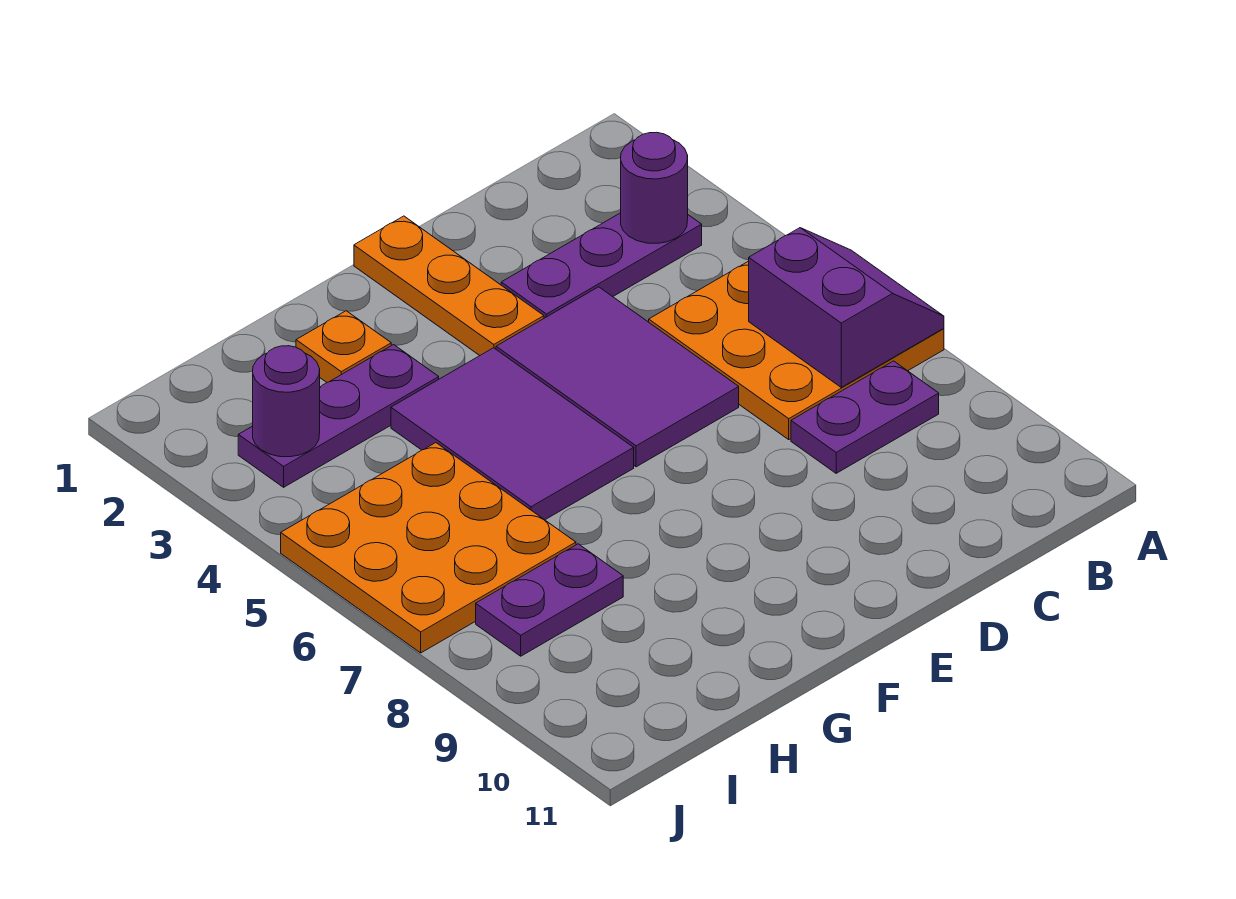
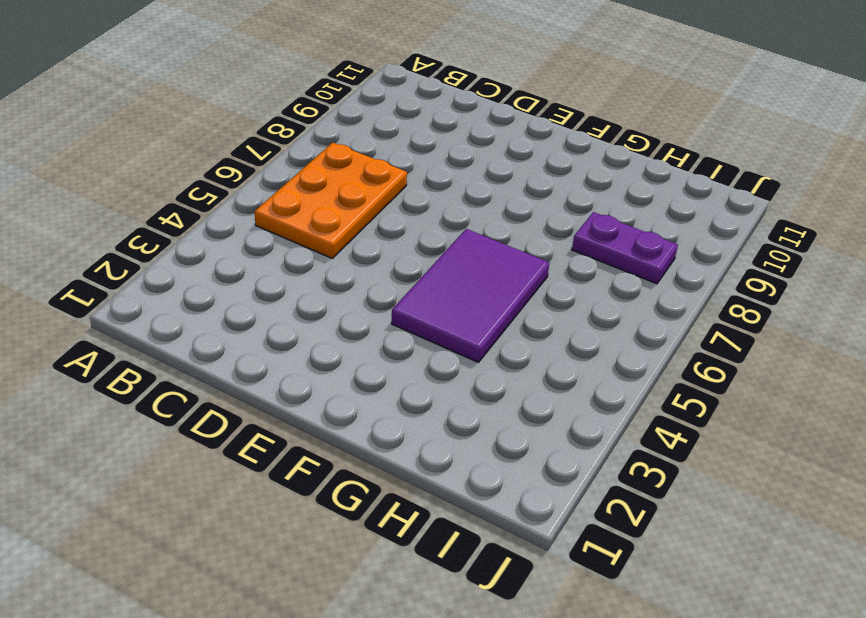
orange 2x3 plate [255,143,407,258] -> orange 3x3 plate [649,261,944,439]
none -> purple 1x3 plate [501,213,702,318]
none -> purple 1x2 plate [791,361,939,473]
none -> purple 2x3 tile [496,287,739,467]

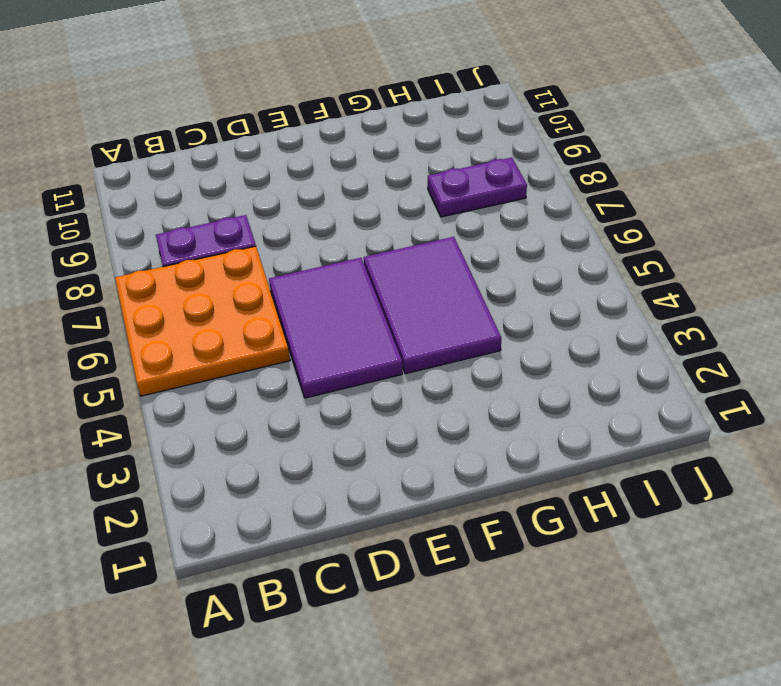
none -> purple 1x3 plate [501,213,702,318]
none -> orange 1x3 plate [354,216,544,355]
none -> orange 1x1 plate [296,311,391,382]

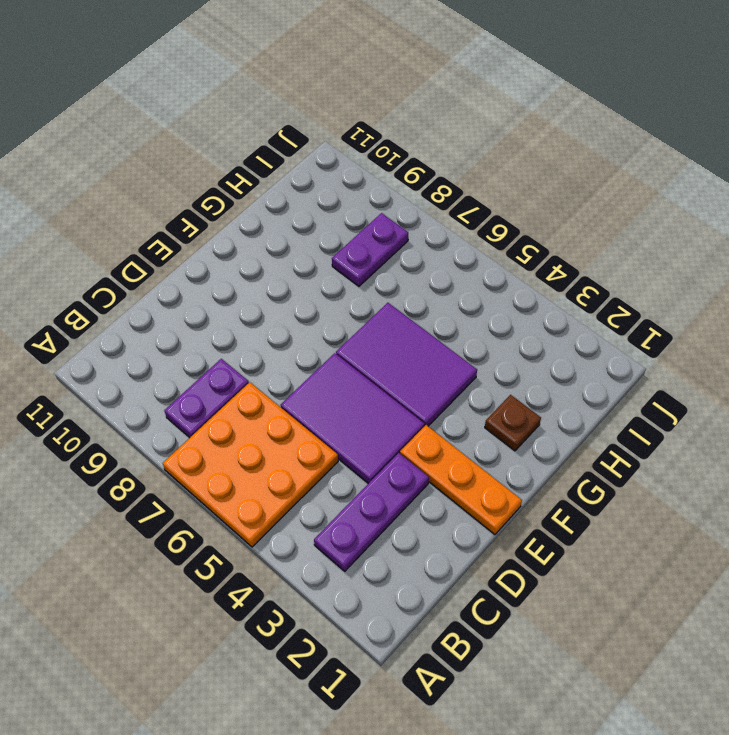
brown 1x1 plate [485,395,541,451] -> orange 1x1 plate [296,311,391,382]
none -> purple 1x3 plate [238,345,439,487]
none -> orange 3x3 plate [281,443,576,653]
none -> purple 2x2 slope [749,228,944,387]

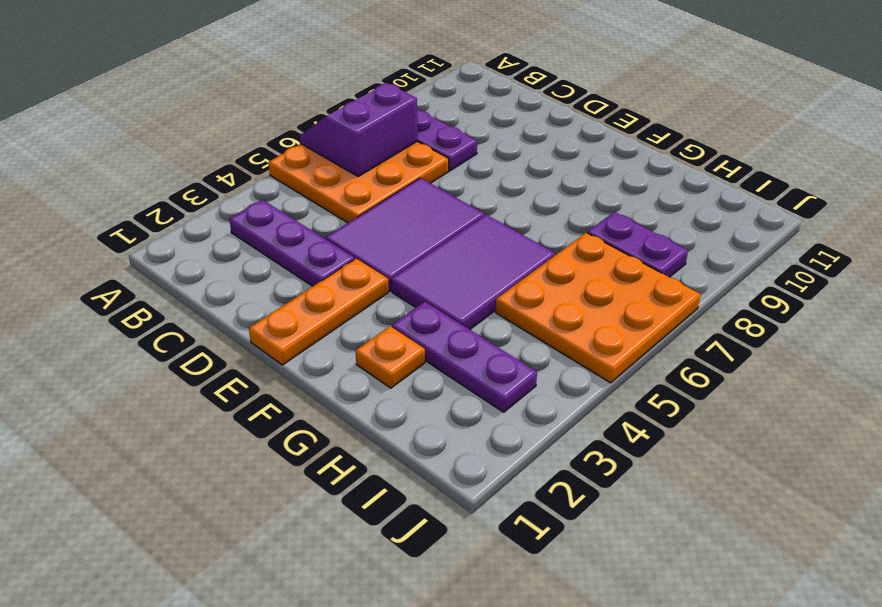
none -> purple 1x1 round brick [621,132,688,243]
none -> purple 1x1 round brick [253,346,320,457]

